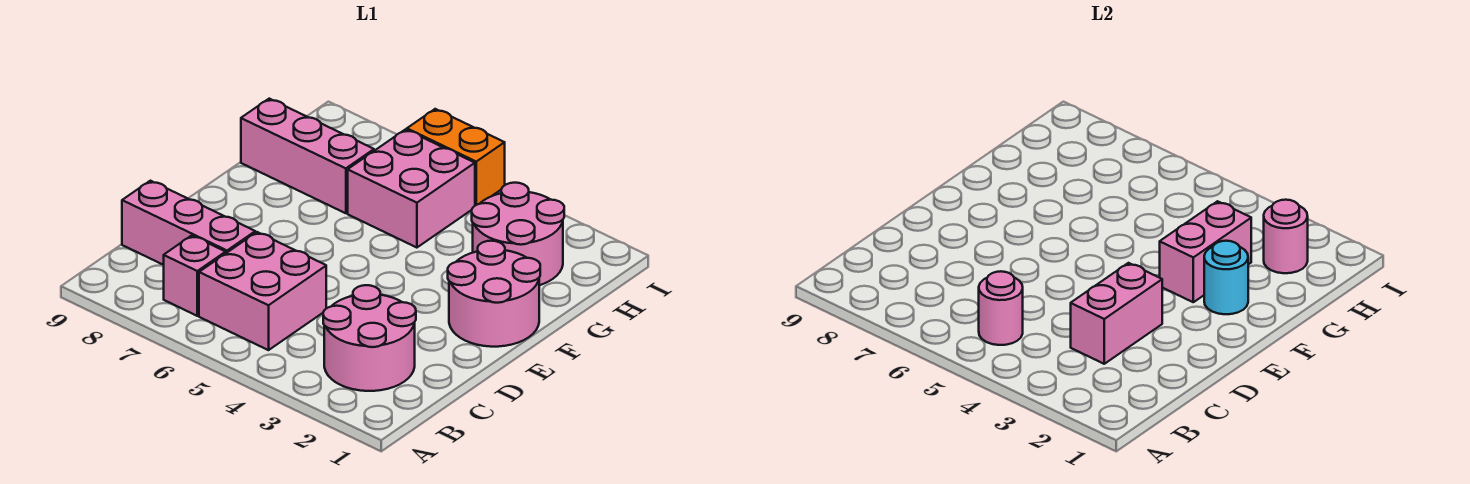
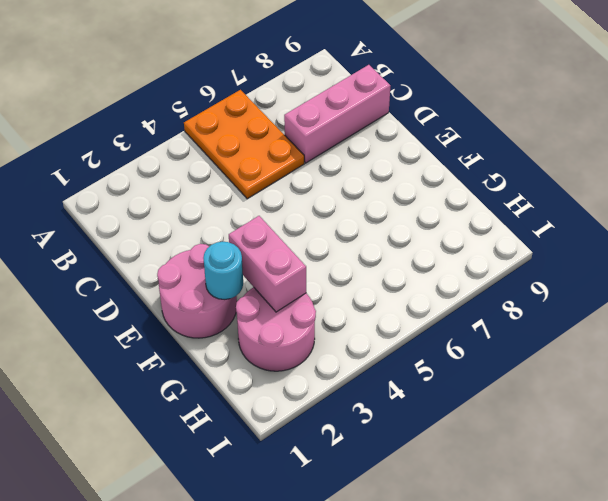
orange 2x3 plate [184,90,304,199] -> pink 2x2 brick [199,232,326,350]
none -> pink 2x2 round brick [323,285,416,391]
none -> pink 1x1 brick [164,236,226,316]
none -> pink 2x2 brick [348,129,475,248]

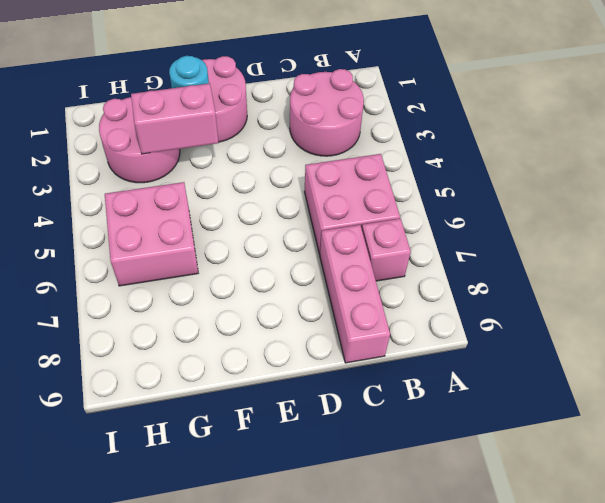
none -> pink 1x3 brick [241,99,374,213]
none -> orange 1x2 brick [407,109,505,206]
none -> pink 1x1 round brick [979,271,1023,345]

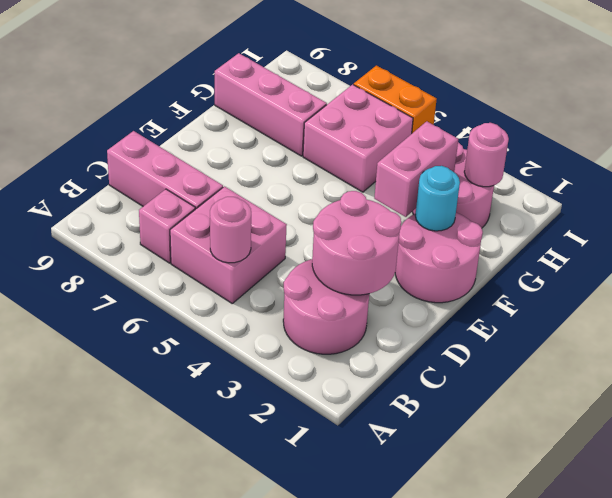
pink 2x2 round brick [312,191,401,295] -> pink 1x2 brick [1071,263,1162,364]

